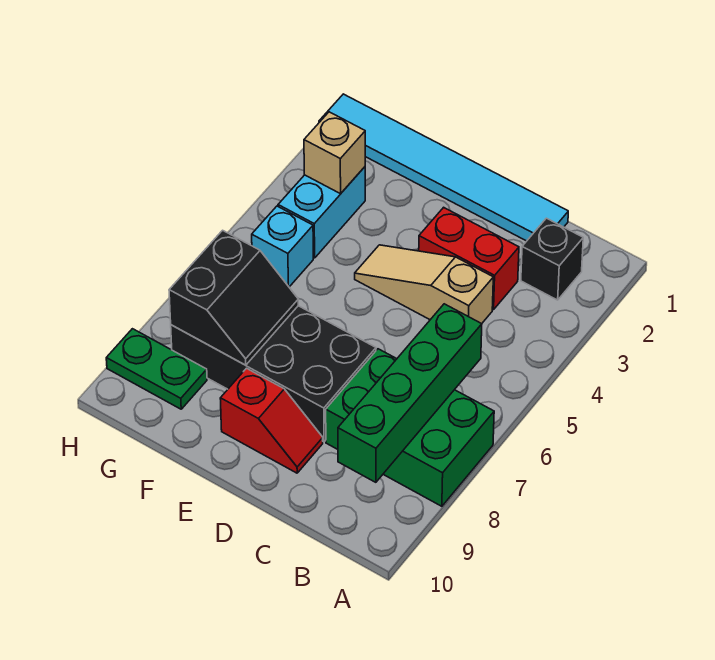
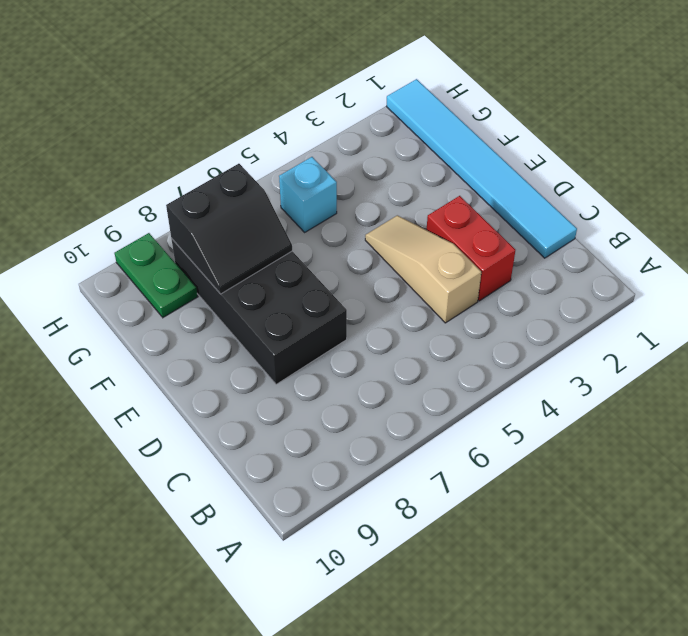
none -> green 2x3 brick [326,349,494,506]
none -> black 1x1 brick [521,218,583,300]
none -> red 1x2 slope [220,368,323,473]

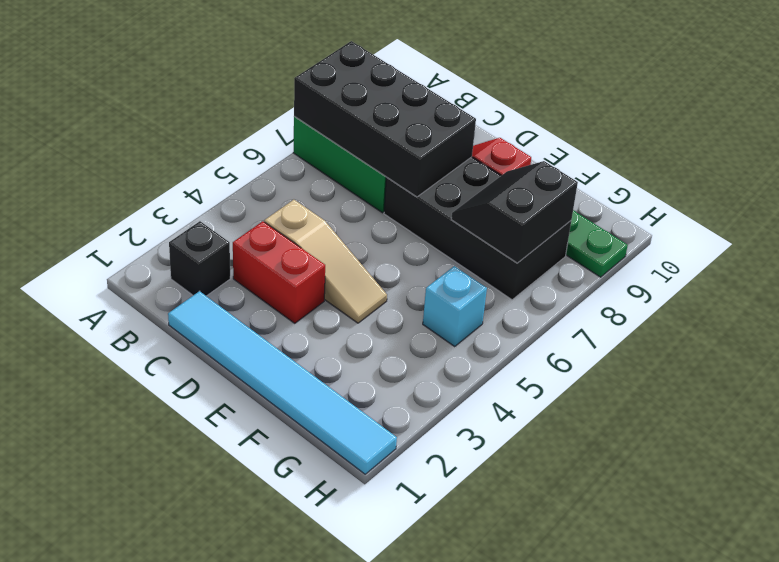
black 2x4 brick [294,41,476,197] -> green 1x4 brick [338,304,482,482]
none -> cyan 1x2 brick [278,167,365,258]
none -> tan 1x1 brick [304,112,365,194]

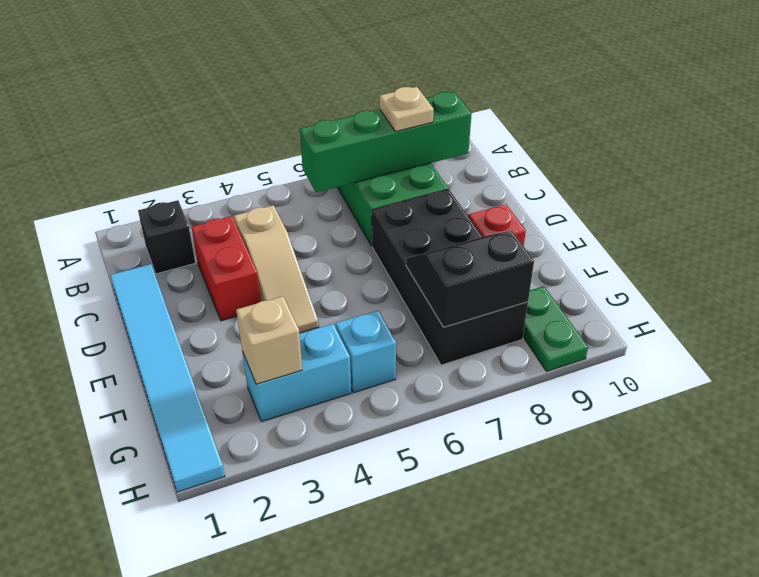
tan 1x1 plate [380,87,434,131] -> none

